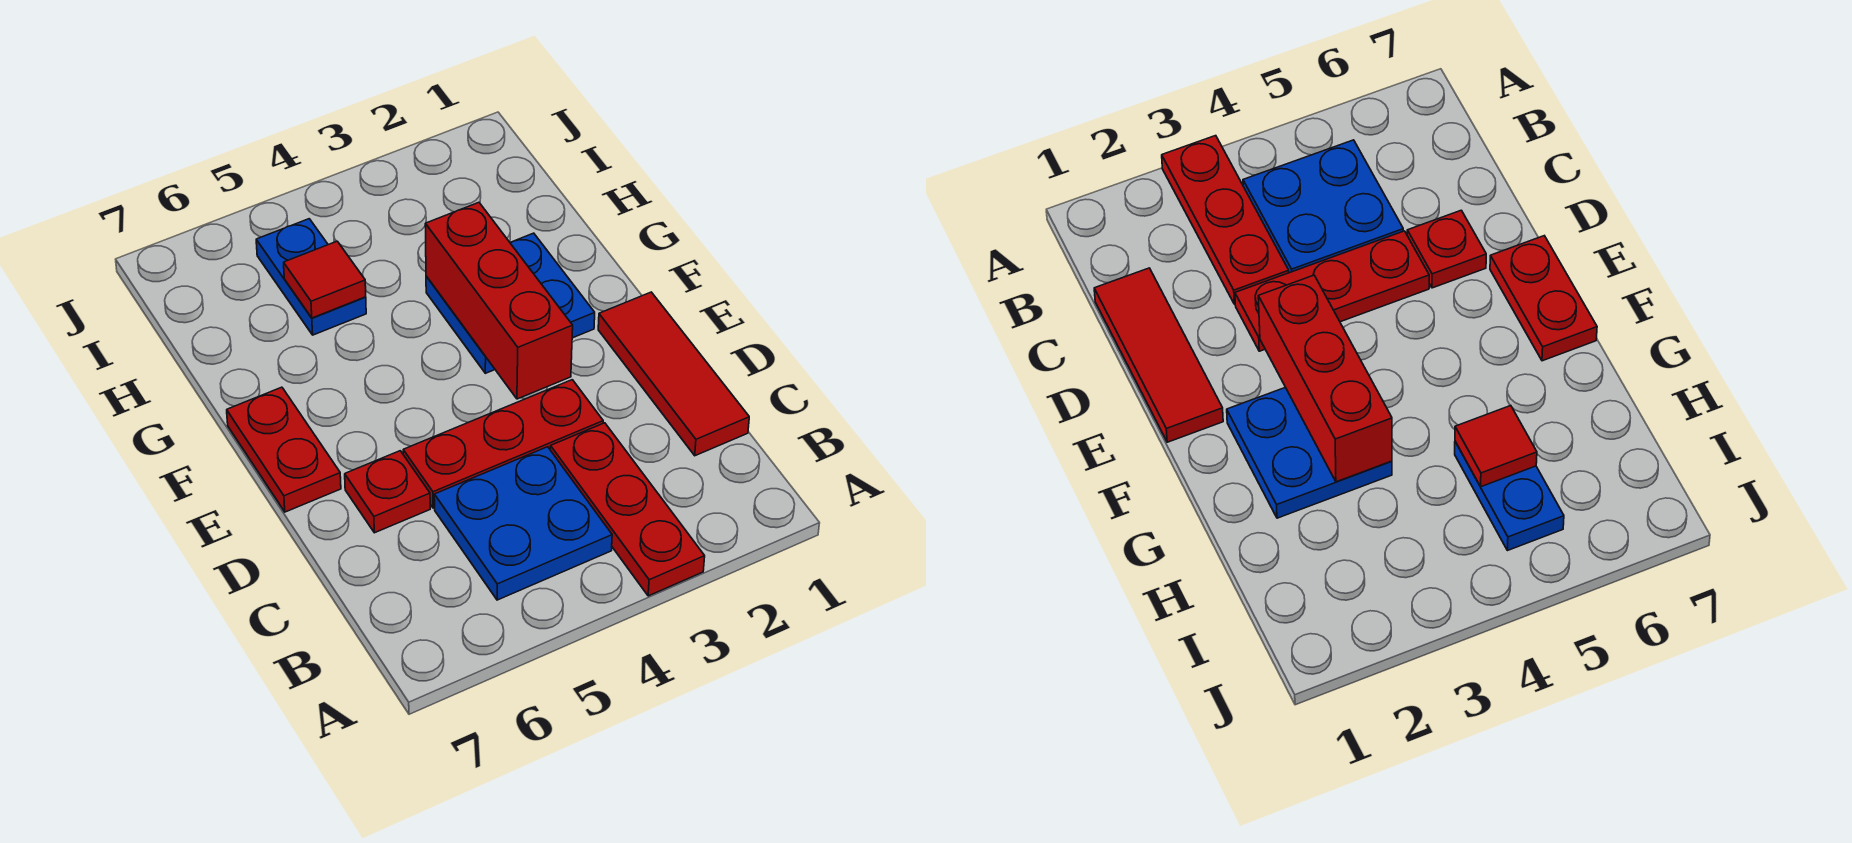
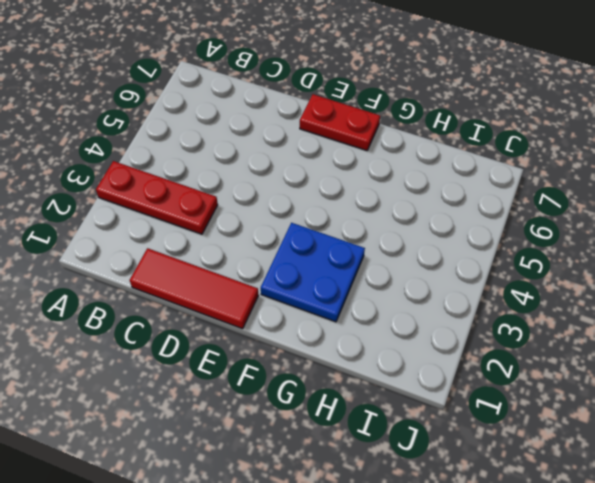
none -> blue 2x2 plate [434,447,612,600]
none -> red 1x3 plate [403,380,603,508]

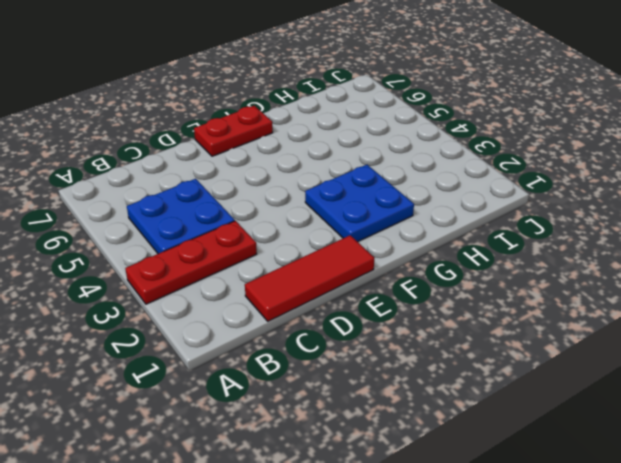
none -> red 1x3 plate [403,380,603,508]
none -> red 1x1 plate [345,451,430,533]

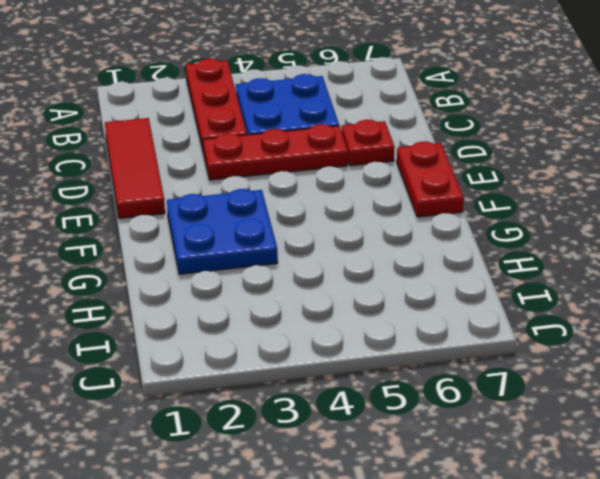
none -> blue 1x2 plate [256,219,366,335]
none -> red 1x3 brick [425,202,573,399]

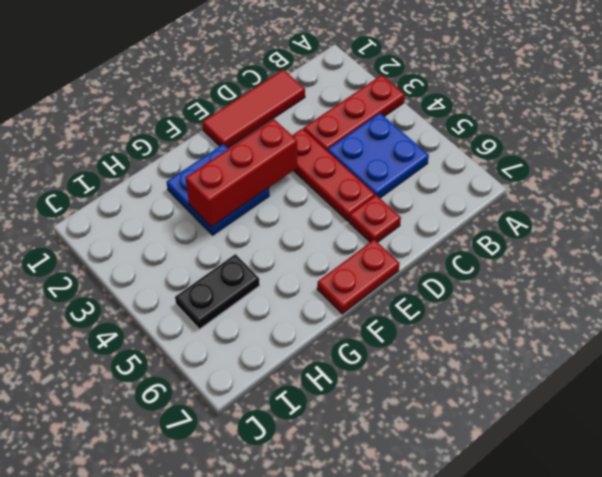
black 1x2 plate [175,254,260,329] -> blue 1x2 plate [256,219,366,335]
none -> red 1x1 tile [284,241,366,318]

